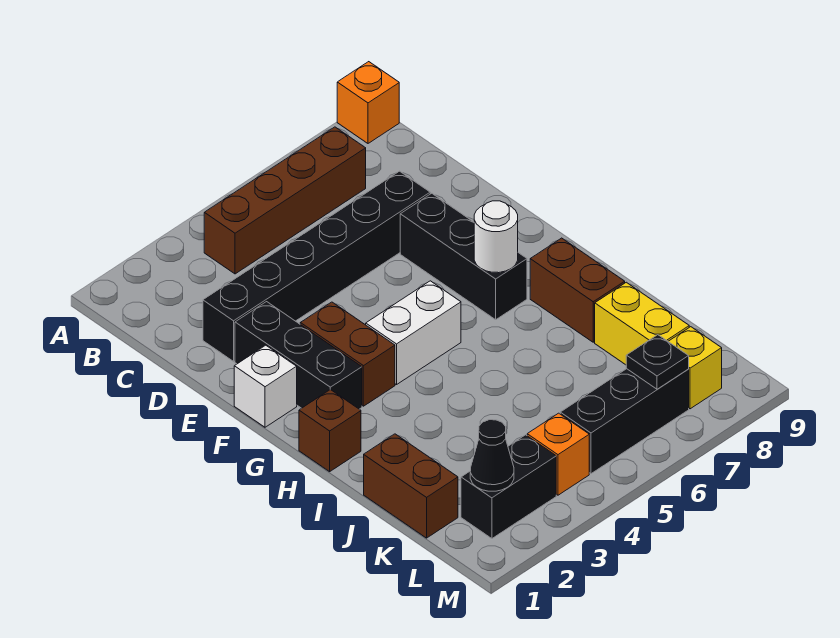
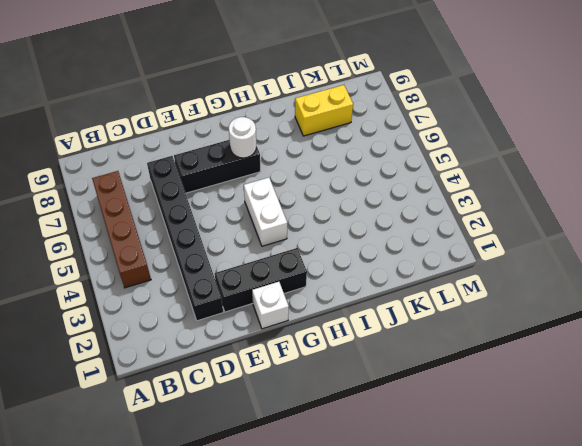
none -> orange 1x1 brick [337,62,399,143]
none -> brown 1x2 brick [300,302,395,406]
none -> brown 1x1 brick [299,390,361,472]

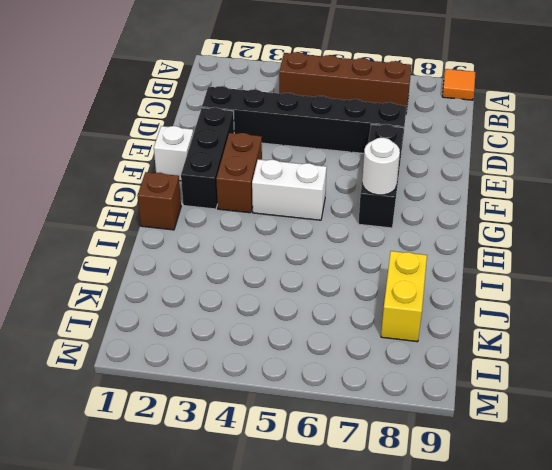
orange 1x1 tile [442,69,476,100] -> orange 1x1 brick [337,62,399,143]
none -> brown 1x2 brick [530,238,625,342]
none -> brown 1x2 brick [364,434,458,538]
none -> black 1x2 brick [461,435,556,539]

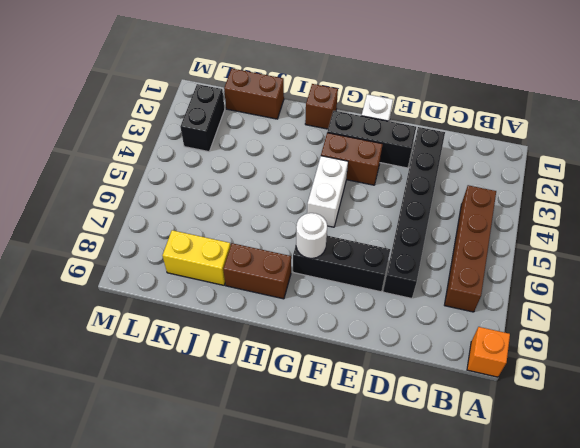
none -> orange 1x1 brick [527,413,589,495]
none -> black 1x3 brick [560,369,689,474]
none -> yellow 1x1 brick [668,327,722,409]

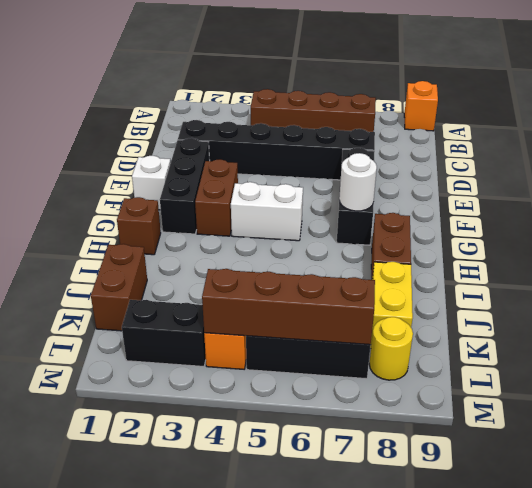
brown 1x4 brick [202,269,375,345] -> black 1x1 plate [626,335,689,389]
yellow 1x1 round brick [369,317,413,380] -> yellow 1x1 brick [668,327,722,409]
none -> black 1x1 cone [470,420,514,491]

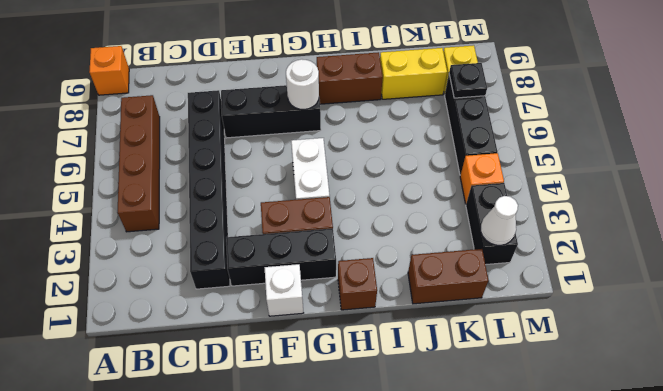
white 1x1 cone [481,196,518,245] -> black 1x1 cone [470,420,514,491]

